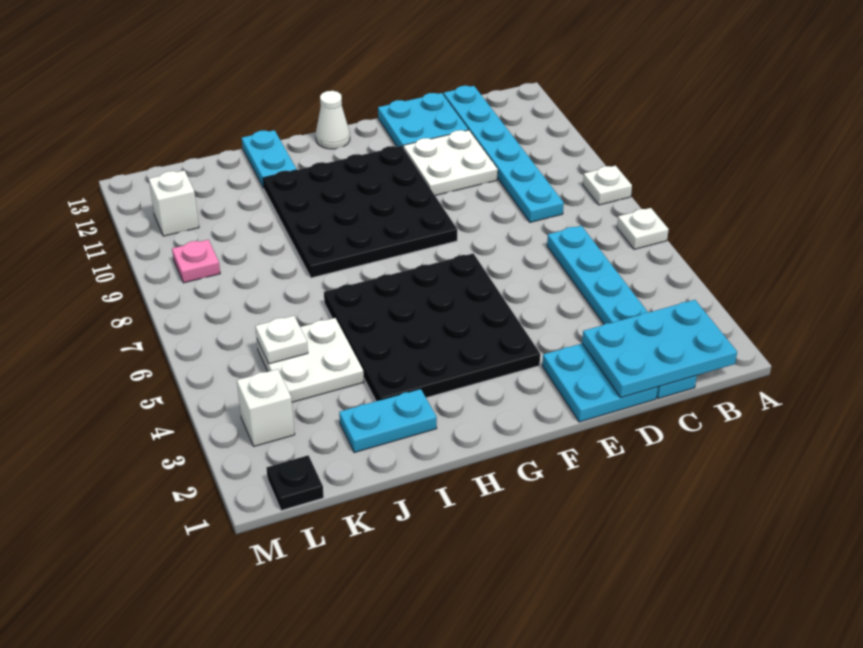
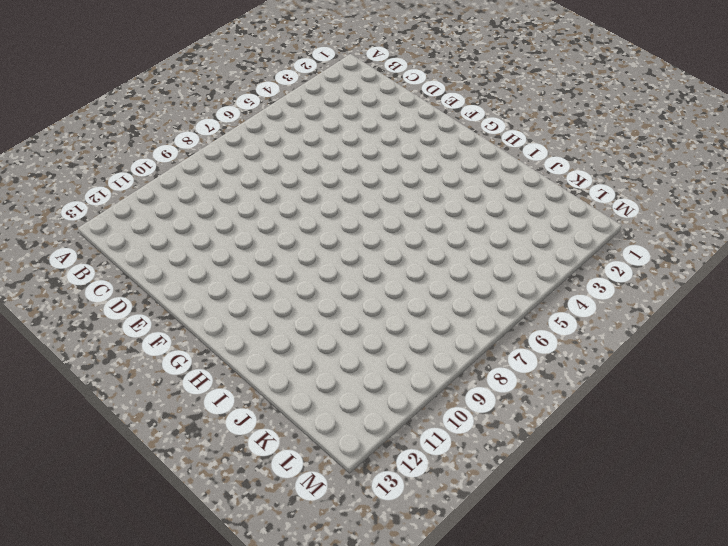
none -> white 1x1 plate [617,208,669,249]
none -> white 1x1 plate [583,166,632,205]
none -> cyan 1x6 plate [547,226,697,399]

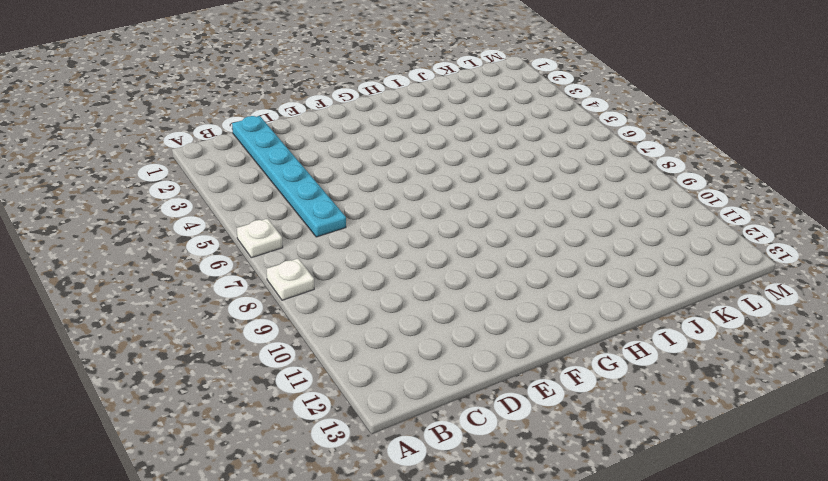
none -> cyan 1x6 plate [444,86,564,222]
none -> cyan 2x2 plate [542,344,658,422]
none -> white 2x2 plate [403,130,498,195]

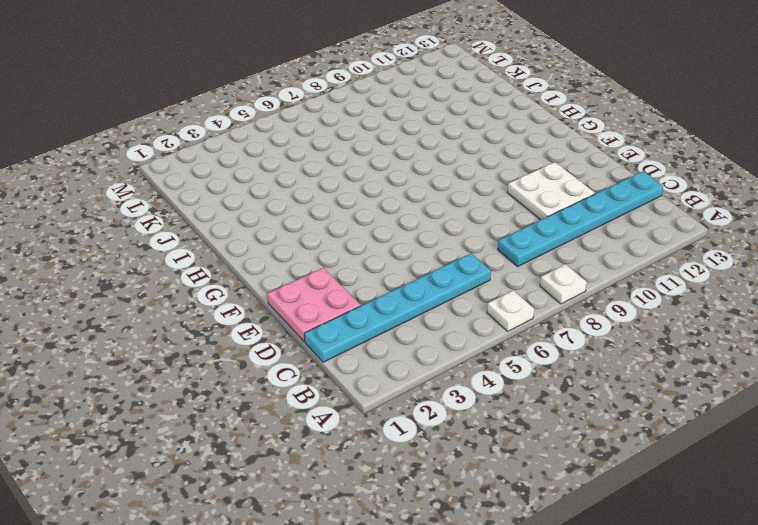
pink 2x2 plate [267,268,361,341] -> cyan 2x2 plate [542,344,658,422]
none -> cyan 2x2 plate [378,93,469,147]
none -> black 4x4 plate [324,253,540,401]
none -> black 4x4 plate [263,146,457,278]

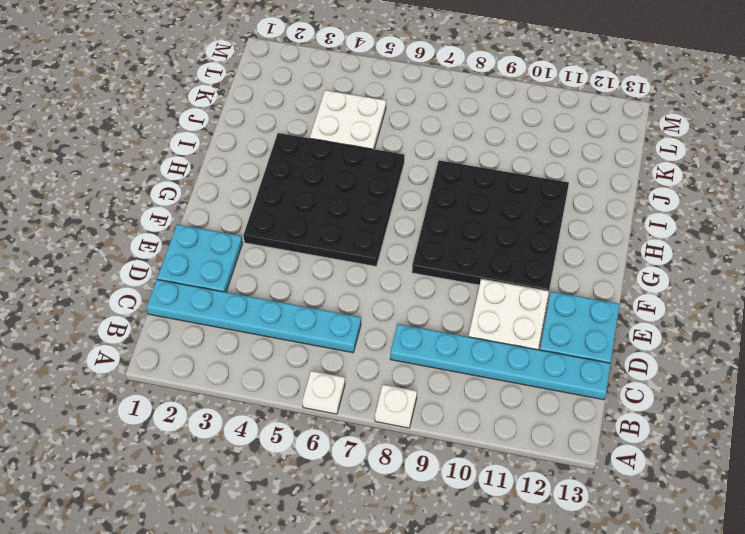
none -> white 1x1 cone [316,91,350,149]
none -> cyan 1x2 plate [339,389,437,453]
none -> cyan 1x2 plate [242,130,297,188]

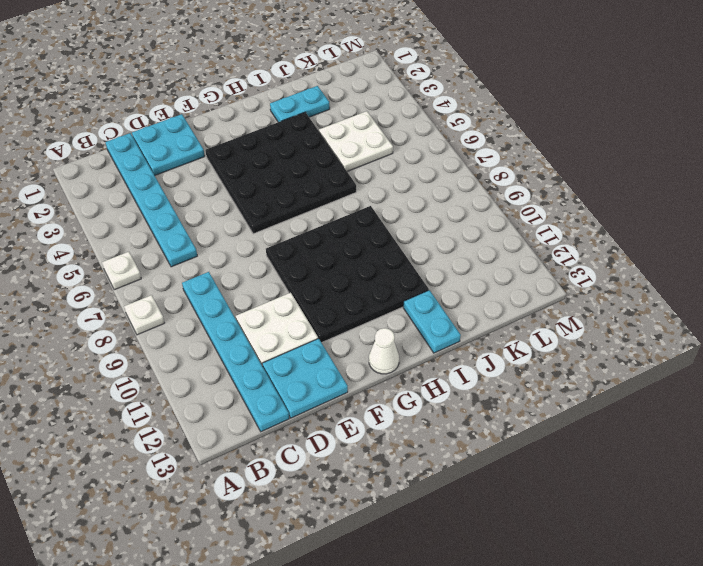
none -> black 1x1 plate [266,455,324,511]
none -> white 1x1 brick [237,369,295,446]
none -> pink 1x1 plate [172,240,220,283]

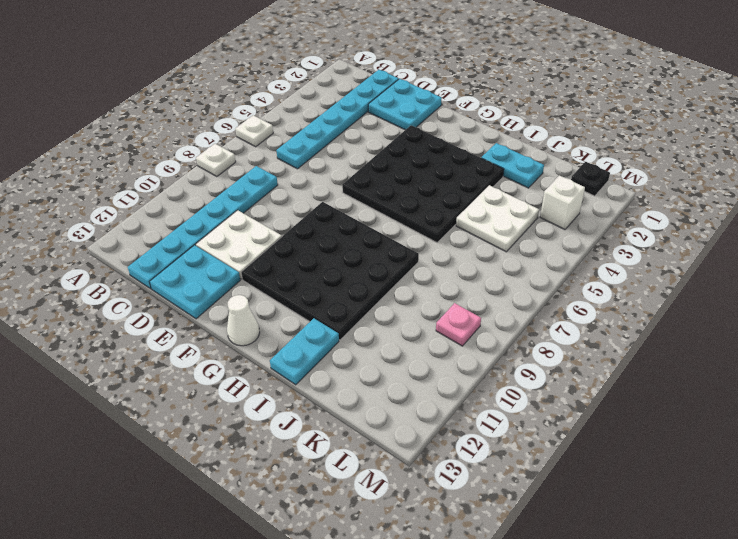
none -> white 1x1 brick [149,170,199,236]
none -> cyan 2x3 plate [582,300,737,397]
none -> white 1x1 plate [255,316,308,364]

